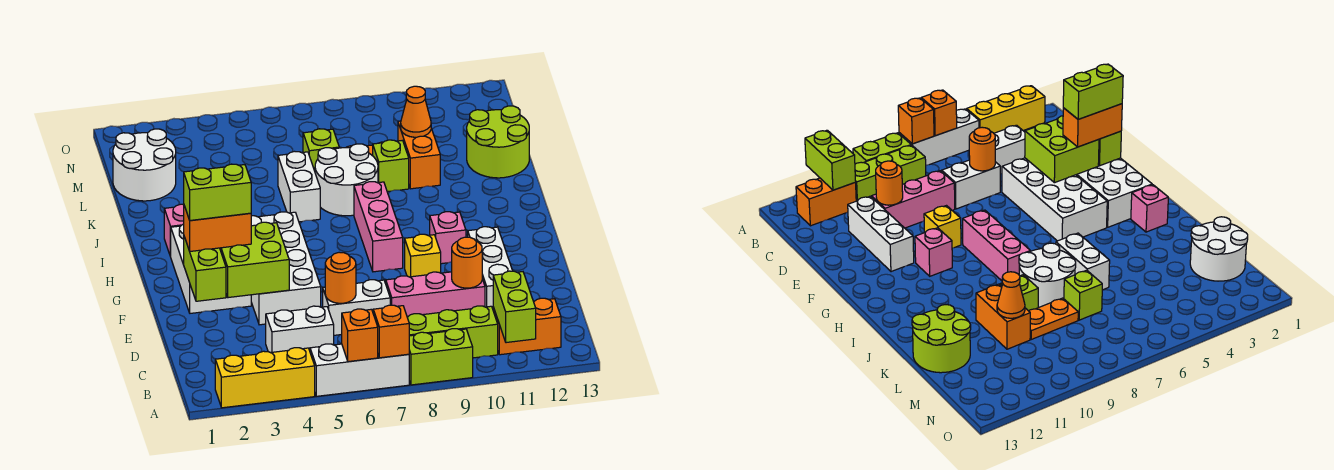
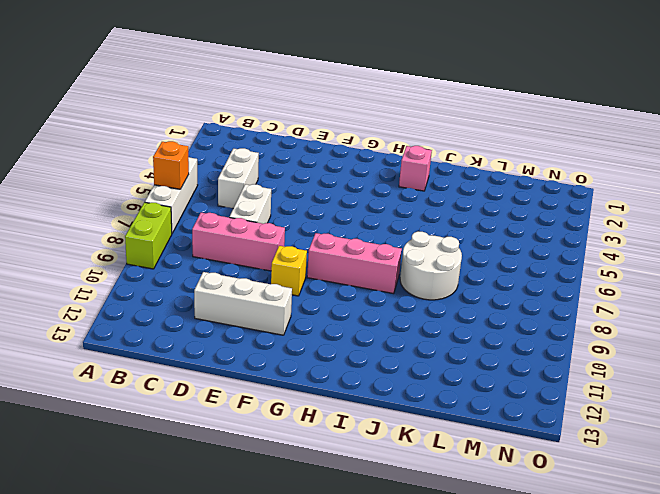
pink 1x3 brick [192,213,285,271] -> pink 1x3 brick turned to [386,272,485,316]
none -> yellow 1x3 brick [215,348,315,408]
none -> lime 1x3 brick [407,306,498,358]
none -> orange 1x2 brick [493,298,561,355]
none -> white 2x4 brick [251,212,321,325]

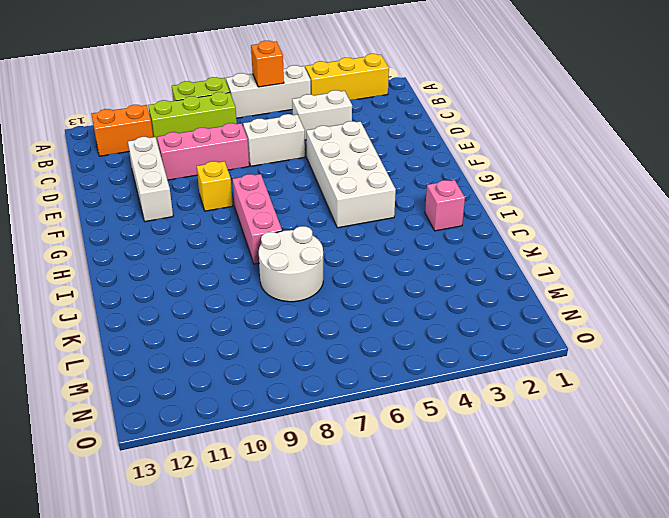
none -> white 2x3 brick [171,224,251,313]
none -> pink 1x1 brick [430,212,466,264]
none -> white 1x2 brick [278,151,320,222]
none -> lime 1x1 brick [373,140,409,192]

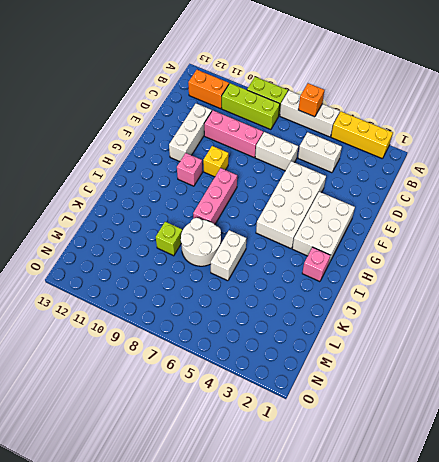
none -> orange 1x2 brick [398,121,440,189]
none -> lime 2x2 round brick [467,106,529,178]
none -> white 2x2 round brick [113,129,176,201]
none -> lime 1x1 brick [303,129,339,171]

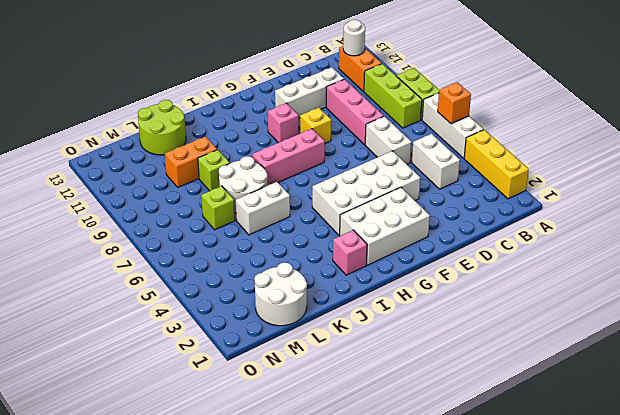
white 1x1 round brick [343,20,365,56] -> none
none -> orange 1x2 plate [1029,298,1078,339]
none -> orange 1x1 brick [373,305,409,358]
none -> lime 1x2 brick [493,271,536,343]
none -> orange 1x1 round brick [325,252,356,303]

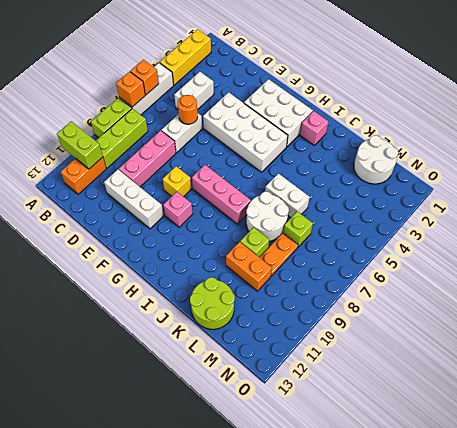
none -> orange 1x1 round brick [452,237,482,288]
none -> lime 1x2 brick [184,237,226,301]
none -> lime 2x2 brick [220,222,289,298]
none -> orange 1x1 cone [401,86,431,137]

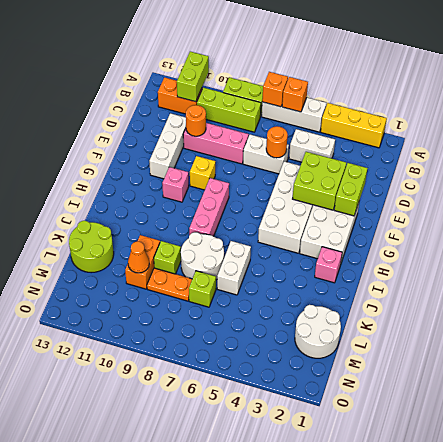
none -> orange 1x2 brick [184,206,251,251]
none -> lime 1x2 brick [184,164,251,221]

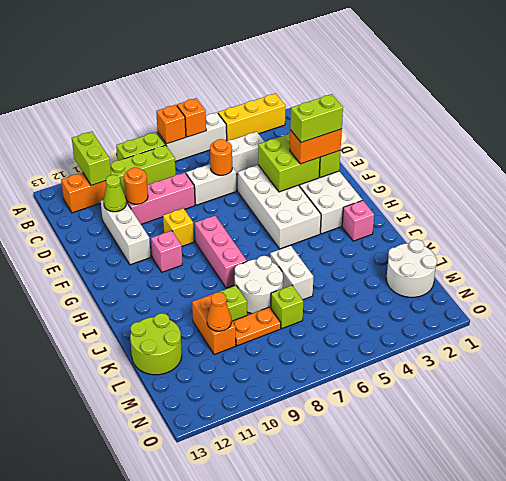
lime 1x1 cone [104,175,126,212] -> none

